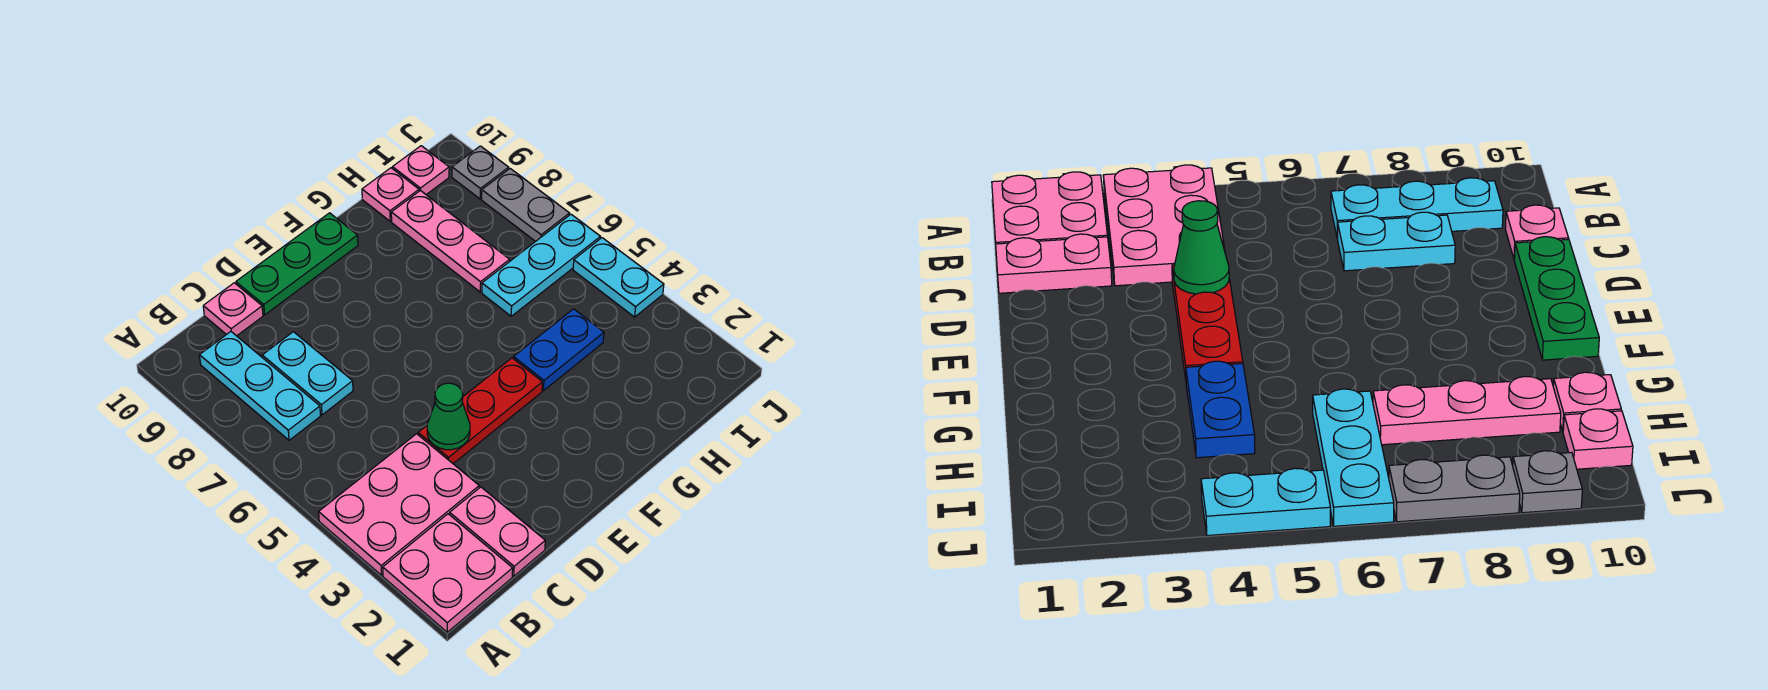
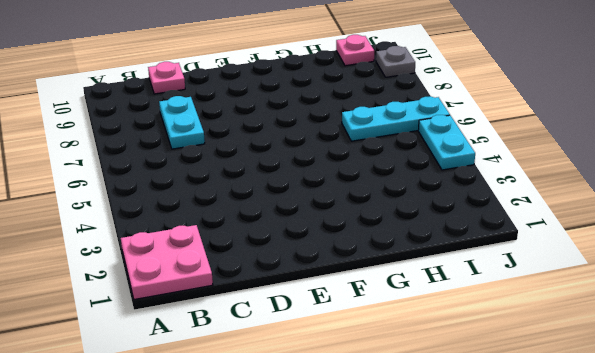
none -> pink 2x3 plate [319,434,479,575]
none -> cyan 1x3 plate [200,332,320,440]
none -> pink 1x2 plate [450,487,545,576]

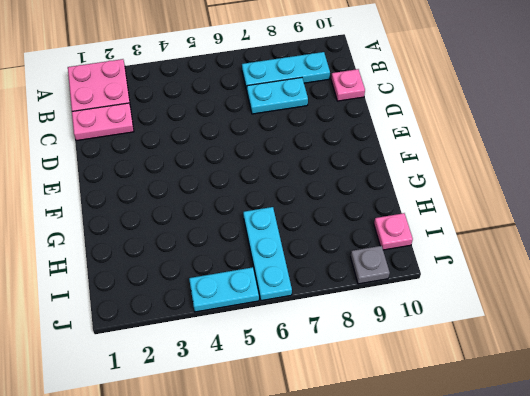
none -> pink 2x3 plate [319,434,479,575]
none -> red 1x3 plate [418,358,542,464]
none -> green 1x3 plate [236,213,358,315]

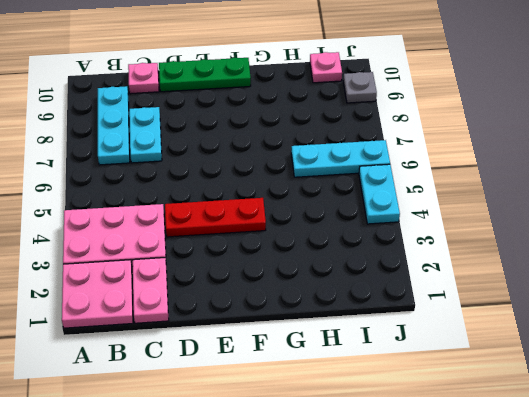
none -> blue 1x2 plate [514,309,604,391]
none -> pink 1x3 plate [391,190,510,292]
none -> pink 1x1 plate [362,168,419,221]

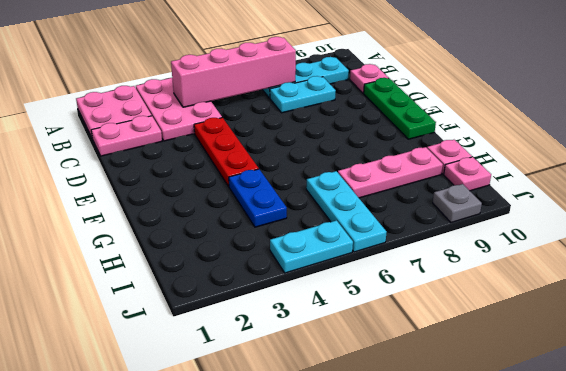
pink 1x4 brick [171,37,296,107] -> none
none -> grey 1x2 plate [482,169,570,242]
none -> green 1x1 cone [427,383,470,450]

